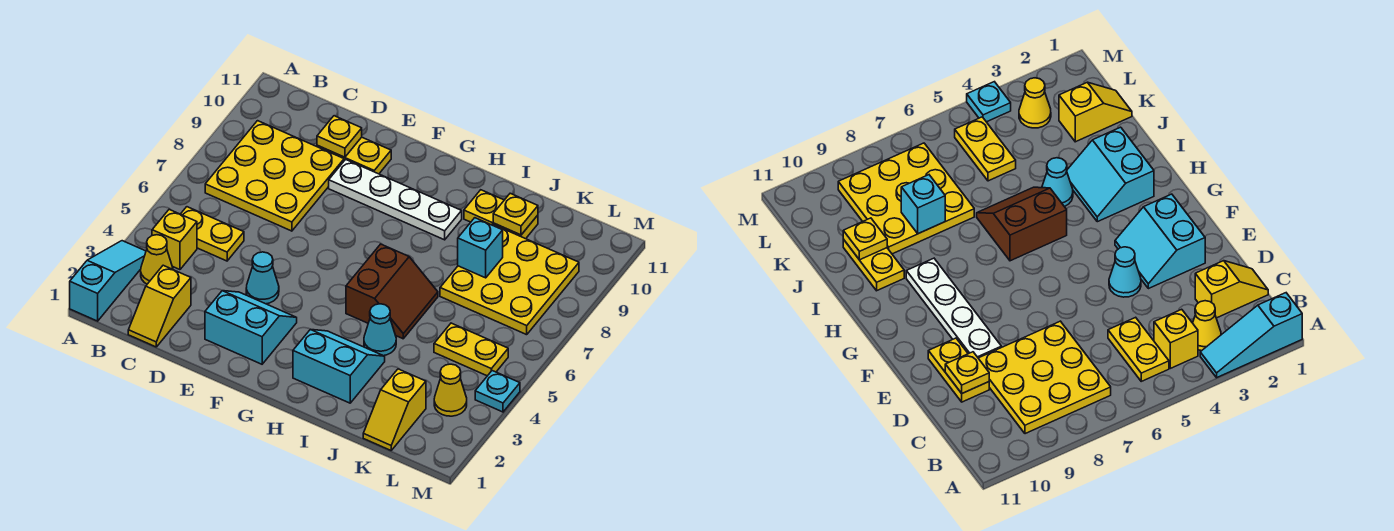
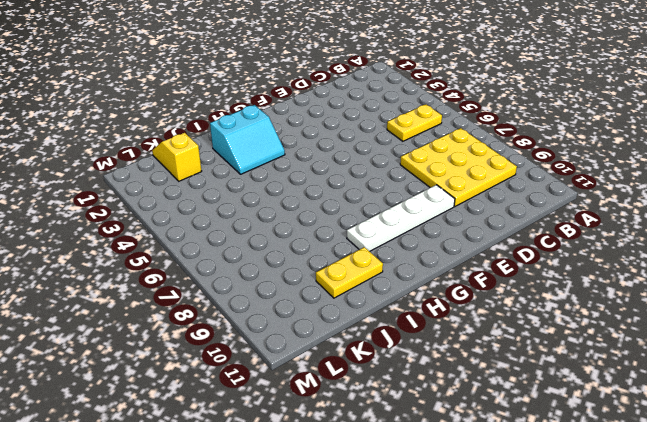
none -> cyan 1x3 slope [70,241,146,321]
none -> yellow 1x1 cone [141,235,173,284]
none -> yellow 1x1 brick [152,209,197,270]

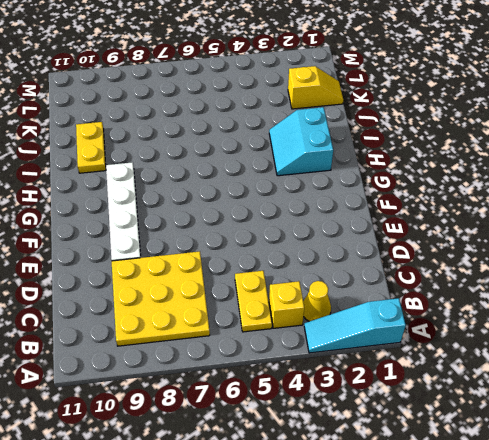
none -> yellow 1x2 slope [128,265,191,347]
none -> yellow 1x2 plate [317,137,391,174]
none -> cyan 2x2 slope [205,291,297,364]

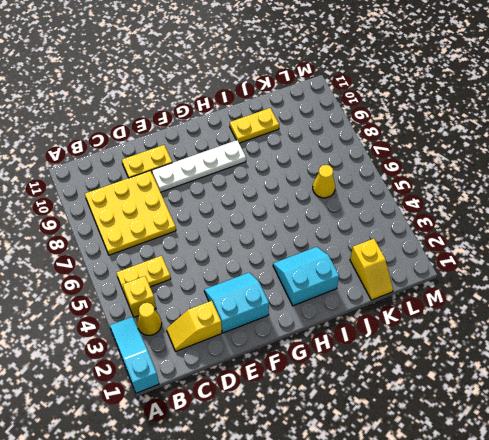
yellow 1x2 slope [167,301,222,352] -> yellow 1x2 slope turned to [128,265,191,347]
yellow 1x1 cone [313,165,335,198] -> yellow 1x1 cone moved to [434,364,467,416]
none -> cyan 1x1 cone [246,252,279,304]
none -> brown 2x2 slope [346,244,438,339]
none -> cyan 1x1 cone [364,304,396,356]

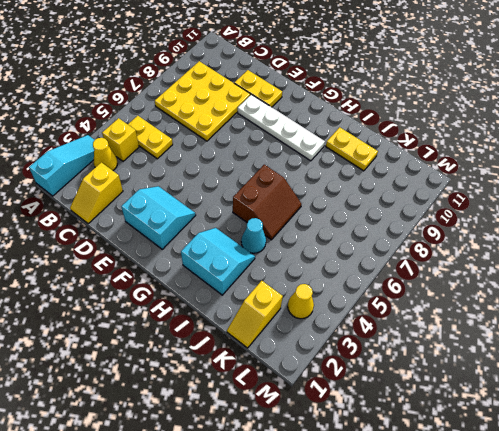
none -> cyan 1x1 cone [246,252,279,304]
none -> yellow 3x3 plate [440,224,579,335]
none -> yellow 1x2 plate [434,323,508,376]

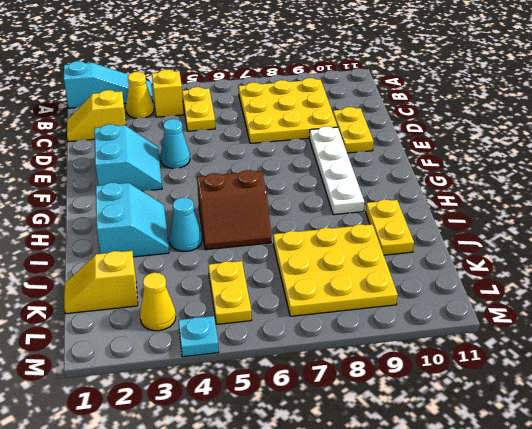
none -> yellow 1x1 plate [317,116,362,157]
none -> cyan 1x1 brick [458,218,503,278]
none -> yellow 1x1 plate [493,193,538,235]

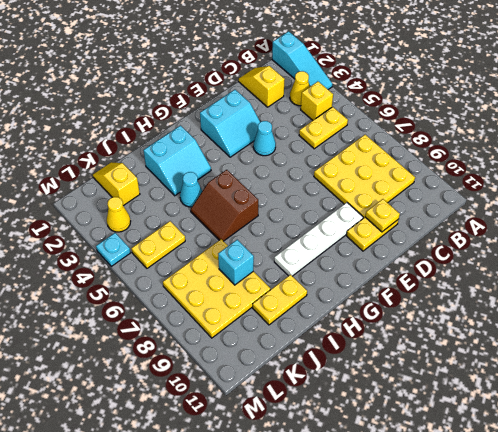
none -> yellow 1x1 plate [493,193,538,235]

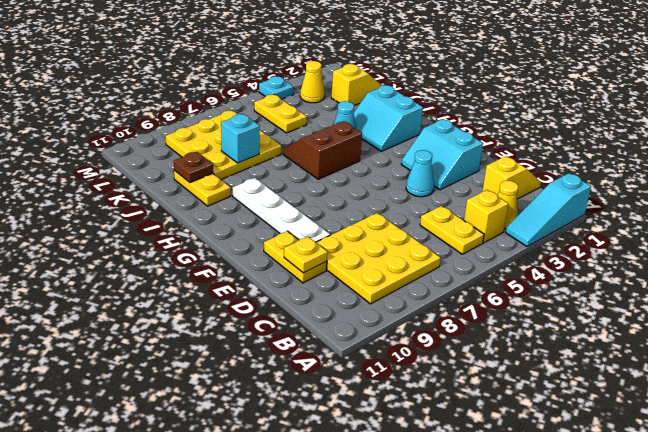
brown 1x1 plate [174,152,213,183] -> yellow 1x1 plate [493,193,538,235]

